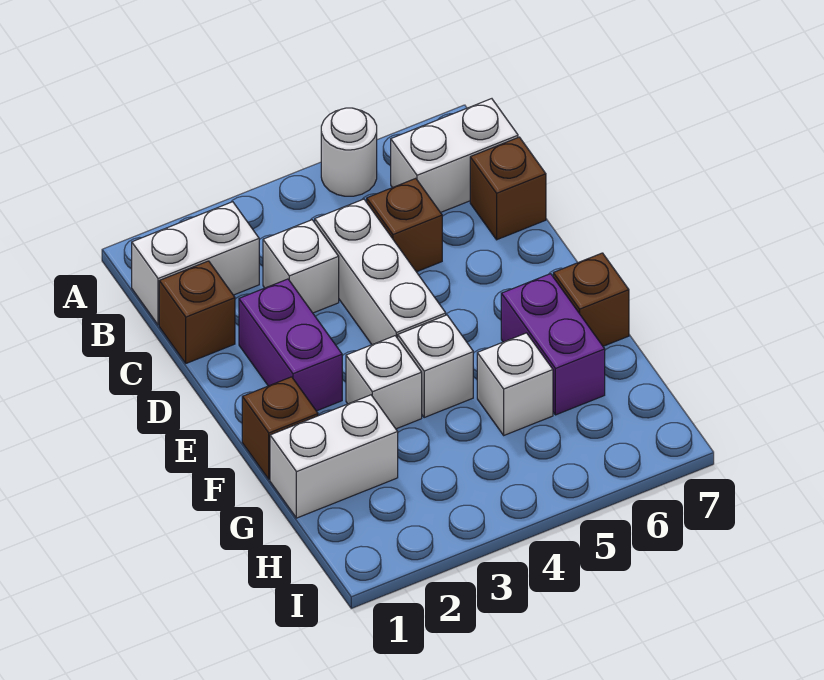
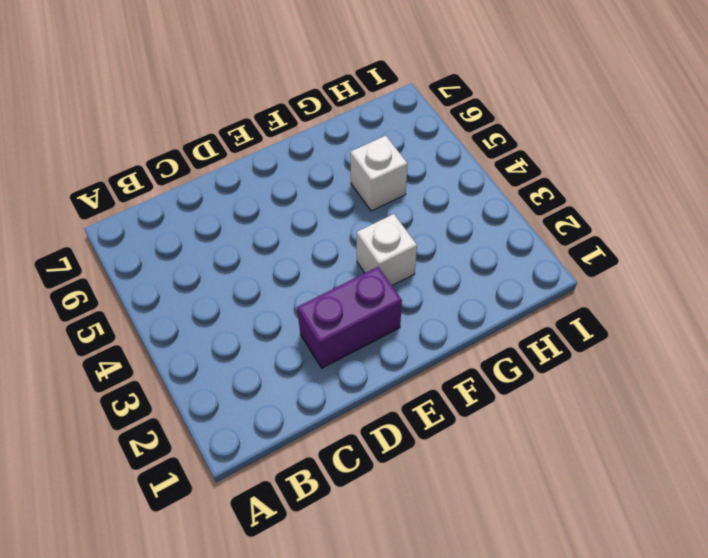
none -> white 1x1 round brick [321,108,377,196]
none -> white 1x2 brick [132,202,259,325]
none -> white 1x2 brick [391,99,518,213]

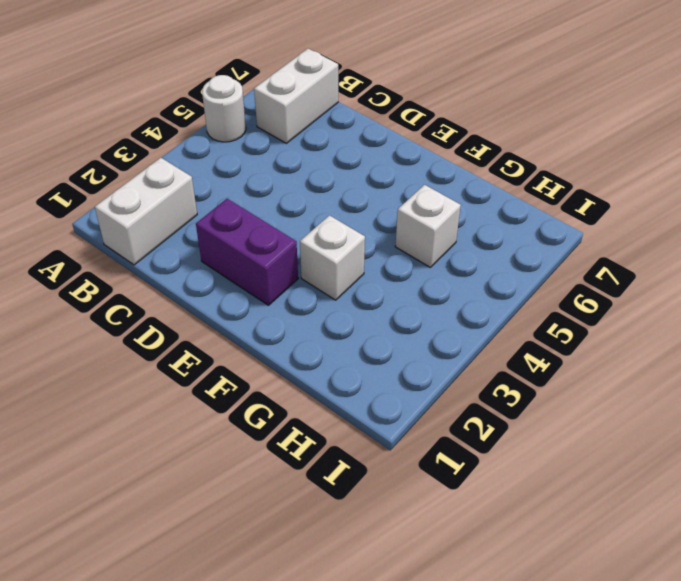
none -> brown 1x1 brick [159,261,235,363]
none -> white 1x1 brick [263,220,339,313]
none -> white 1x3 brick [315,199,446,345]

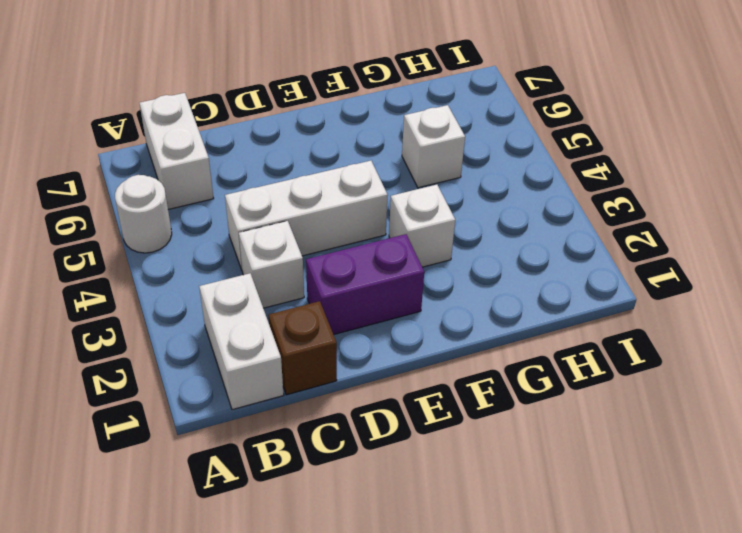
none -> brown 1x1 brick [367,178,442,272]
none -> brown 1x1 brick [470,137,546,240]
none -> brown 1x1 brick [242,377,318,479]

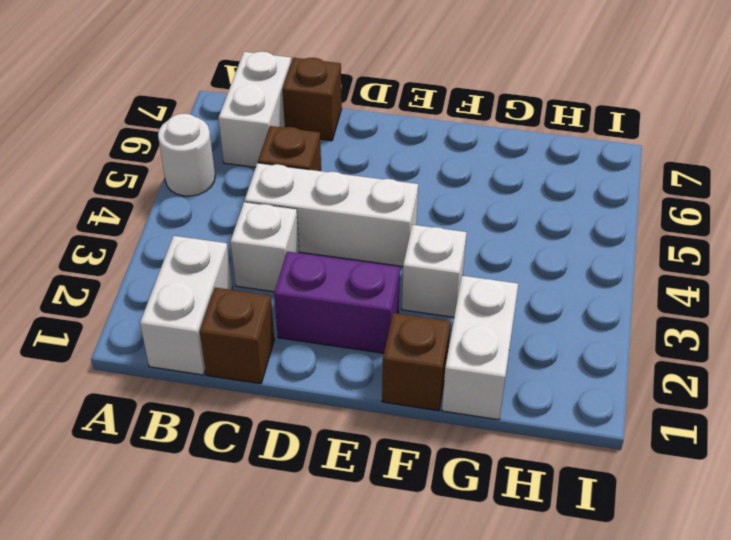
none -> white 1x1 brick [398,315,473,417]
none -> purple 1x2 brick [501,274,605,415]
none -> brown 1x1 brick [553,253,629,346]

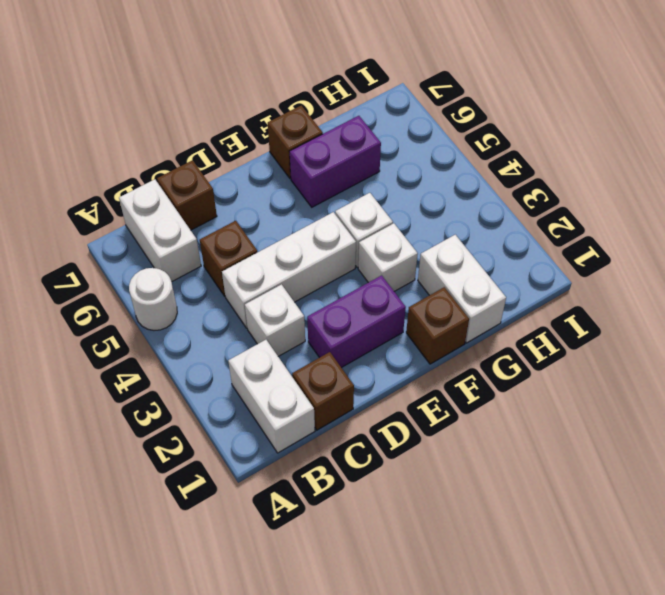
none -> white 1x1 brick [477,333,553,435]

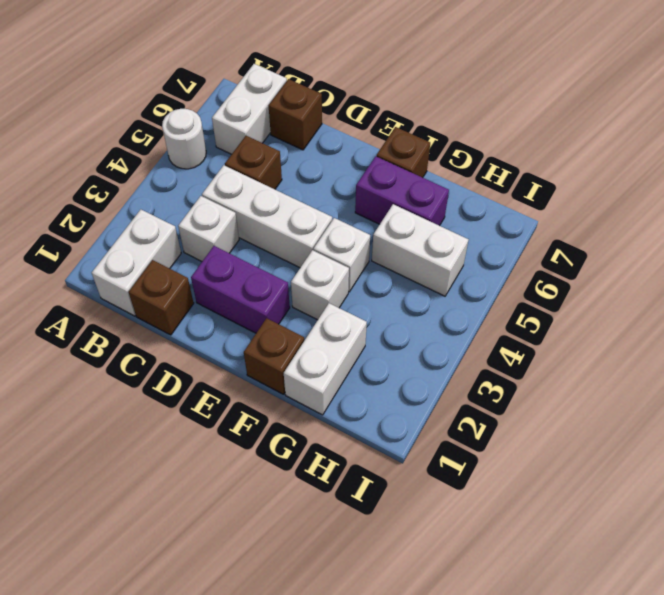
white 1x2 brick [372,204,469,296] -> white 1x1 brick [477,333,553,435]

